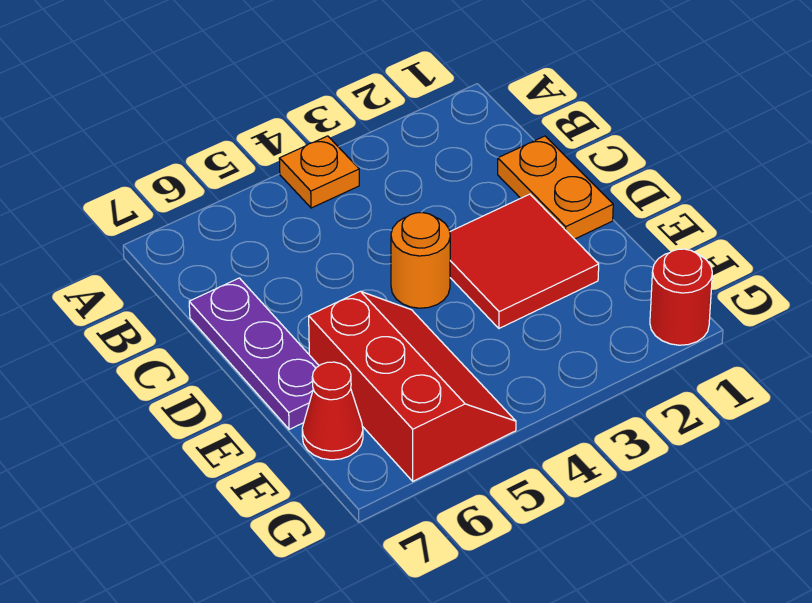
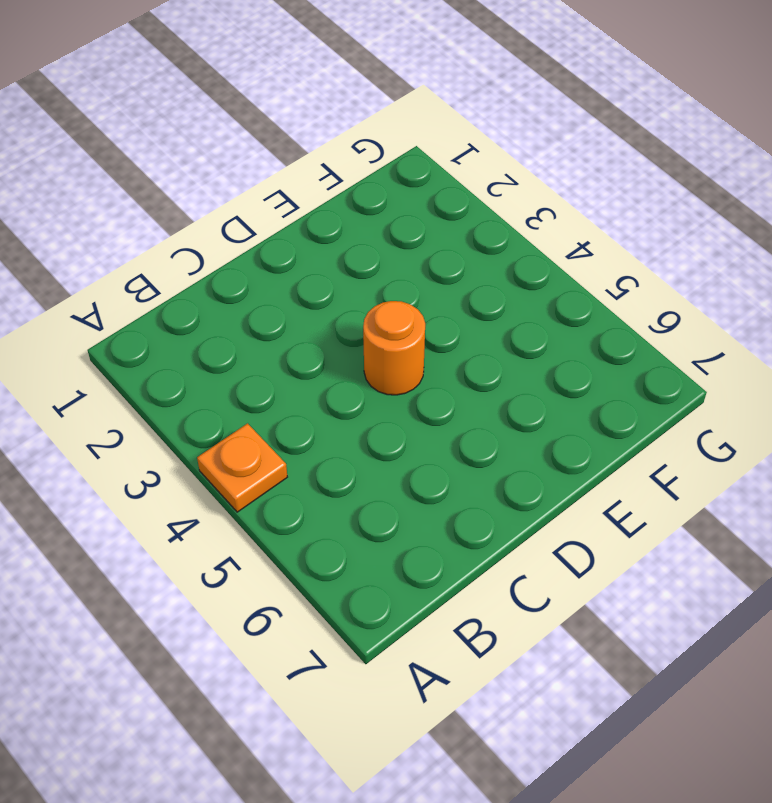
none -> orange 1x2 plate [498,136,613,239]
none -> purple 1x3 plate [189,278,319,429]

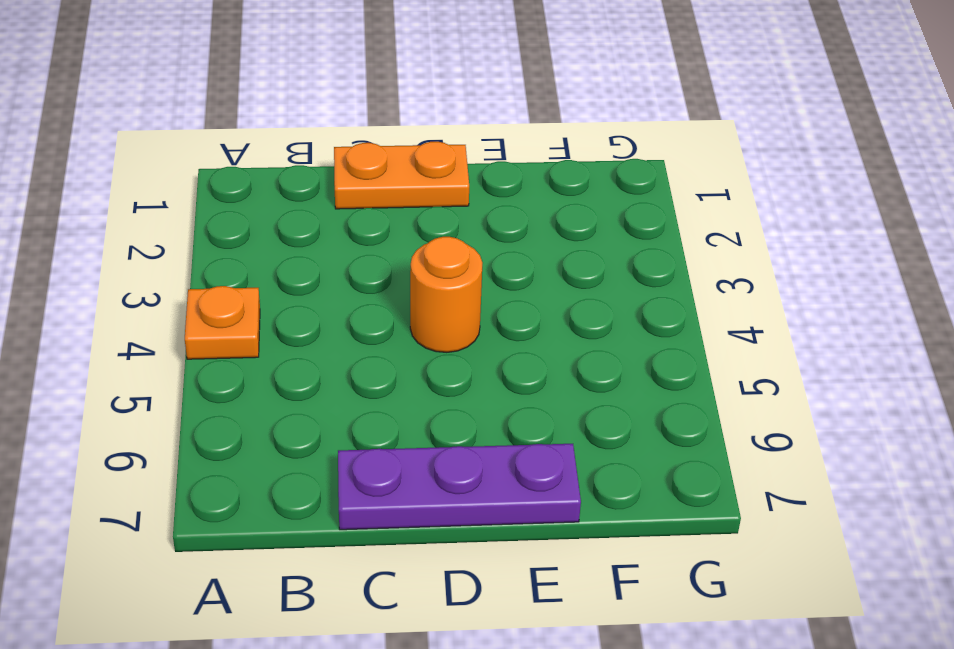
none -> red 2x2 tile [450,194,599,328]
none -> red 2x3 slope [309,291,516,481]

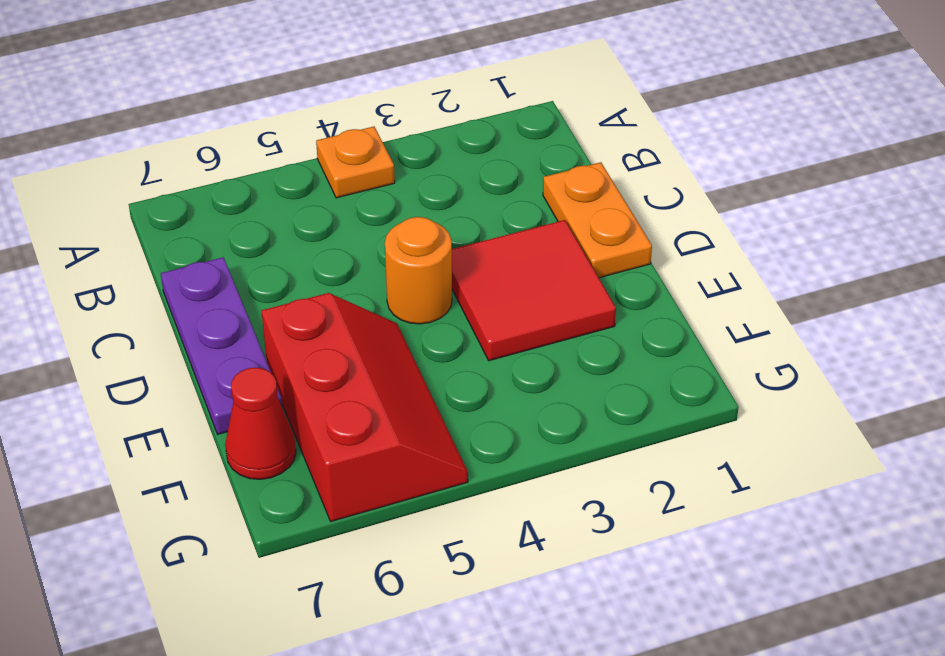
none -> red 1x1 round brick [650,249,712,345]

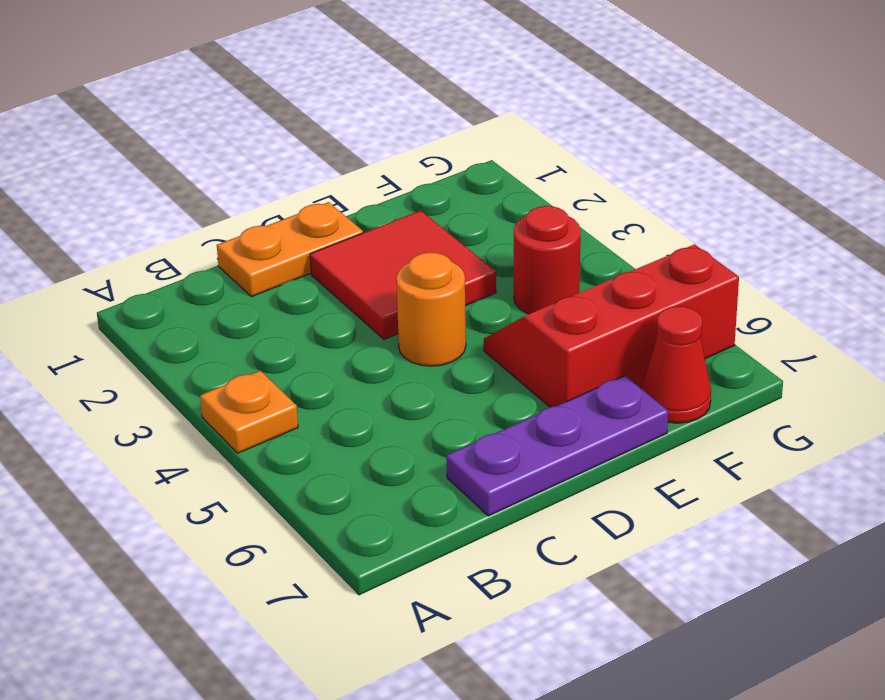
red 1x1 round brick [514,206,581,314] -> red 1x1 round brick moved to [650,249,712,345]

